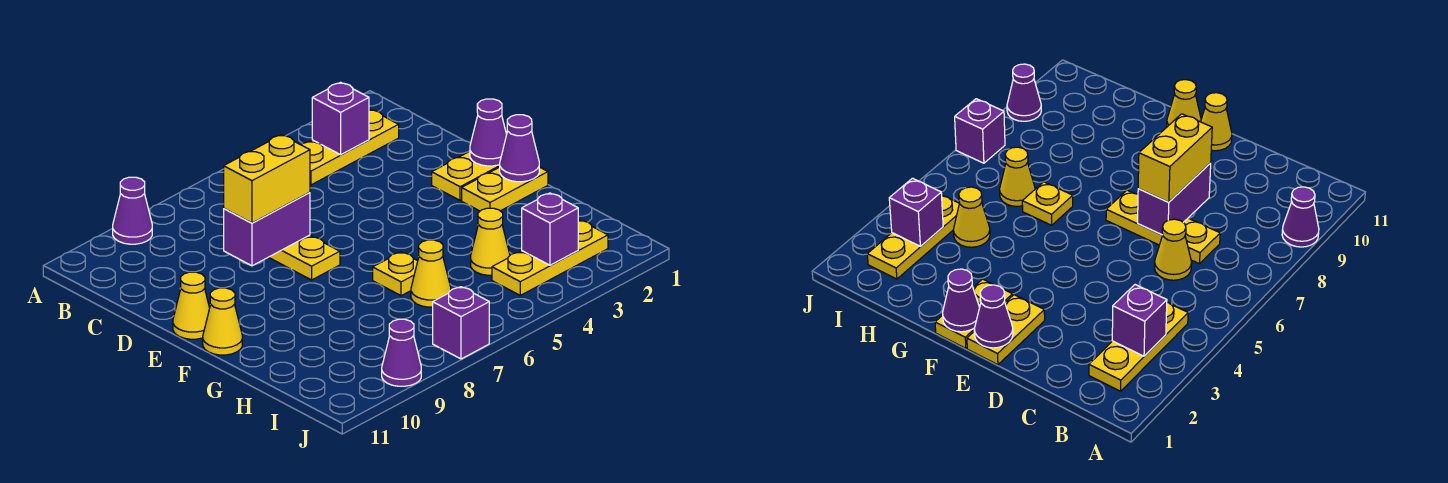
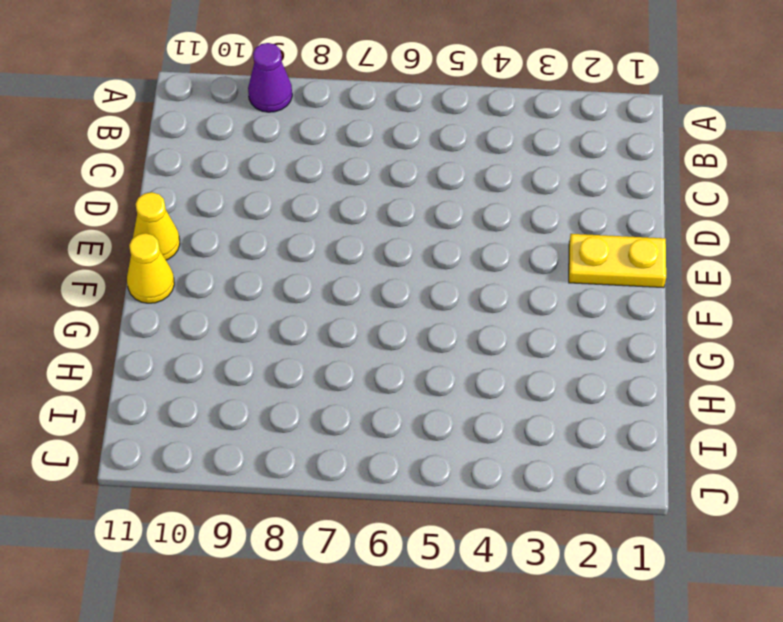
none -> yellow 1x3 plate [301,109,399,185]
none -> yellow 1x1 cone [1155,219,1192,280]
none -> yellow 1x3 plate [223,220,340,280]

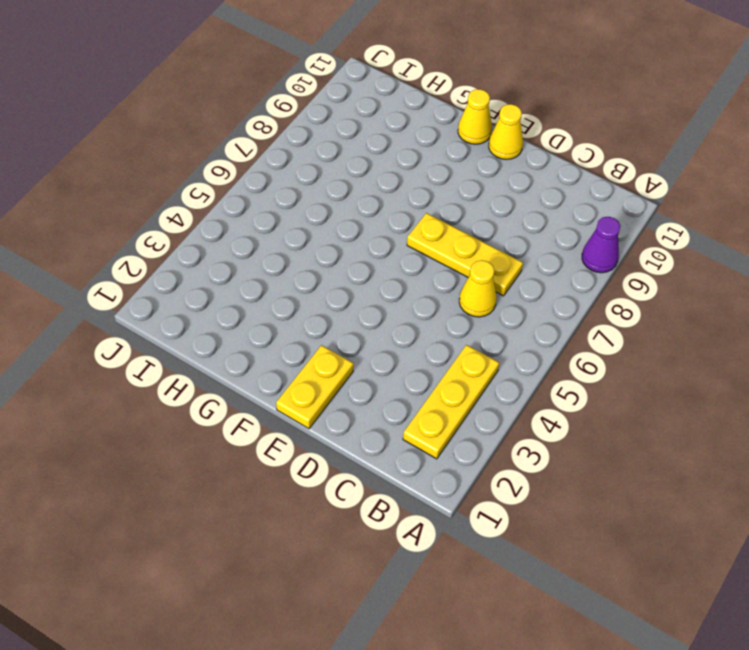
none -> yellow 1x2 plate [462,167,548,211]
none -> yellow 1x1 plate [373,252,418,296]
none -> yellow 1x1 cone [471,208,510,275]

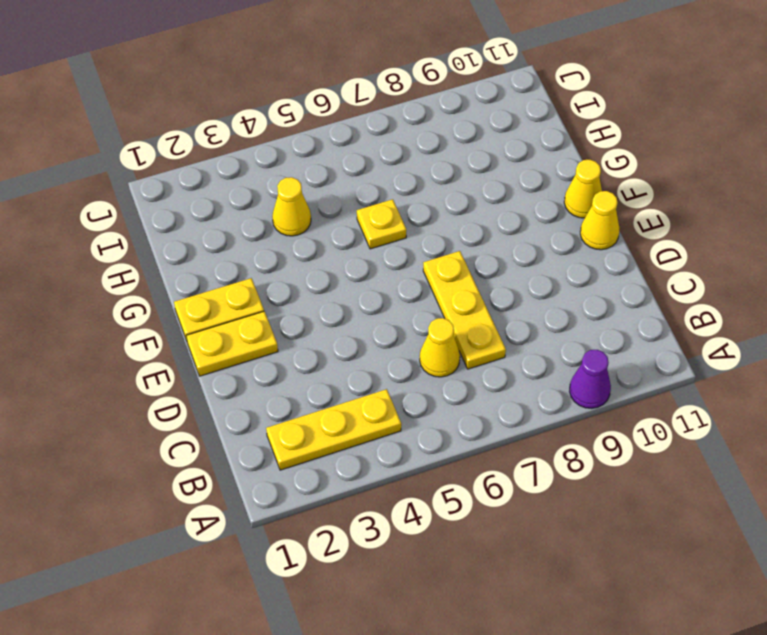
none -> yellow 1x1 cone [411,240,451,307]
none -> yellow 1x3 plate [492,220,608,295]
none -> purple 1x1 brick [433,287,489,359]

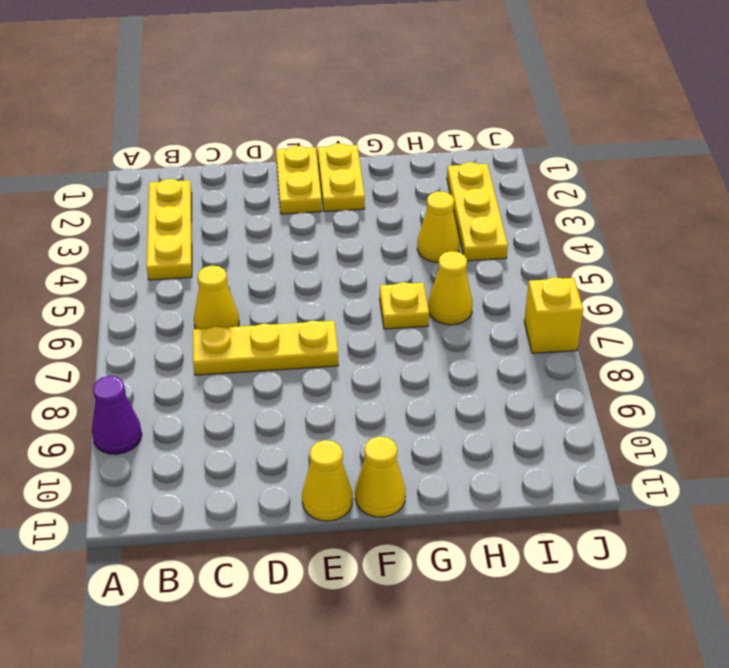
yellow 1x1 brick [524,277,583,353] -> purple 1x1 brick [433,287,489,359]
none -> purple 1x1 cone [382,319,421,386]
none -> purple 1x1 brick [312,82,369,155]
none -> purple 1x2 brick [224,193,310,266]

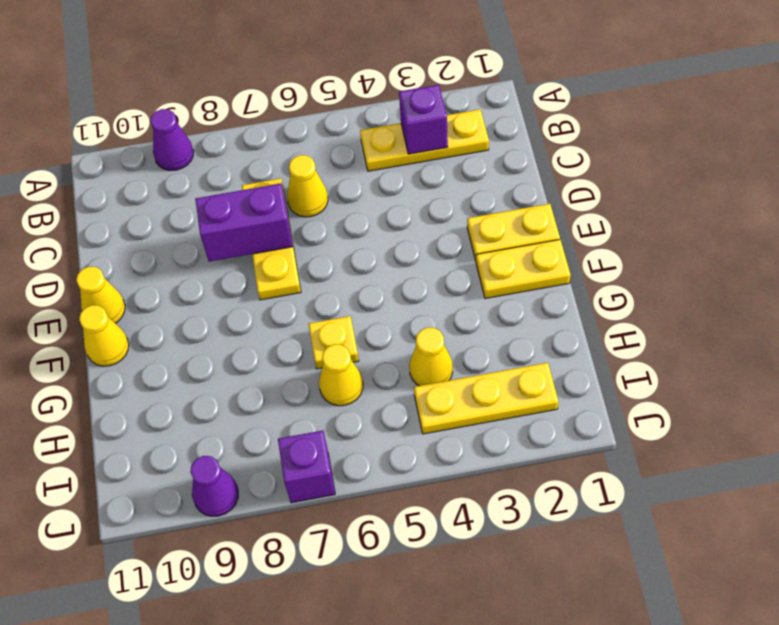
none -> purple 1x1 cone [470,99,507,166]
none -> purple 1x1 cone [500,115,539,182]
none -> purple 1x1 brick [522,193,578,265]

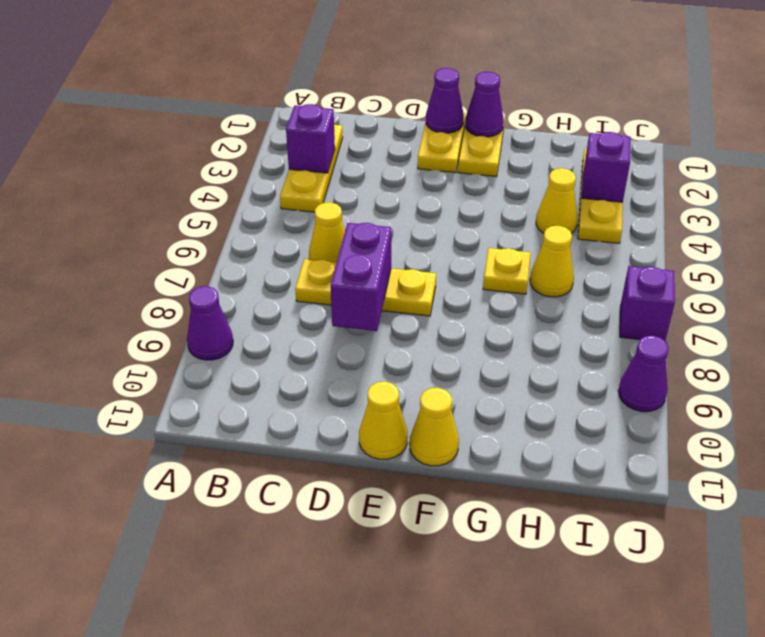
none -> yellow 1x2 brick [224,135,310,223]

